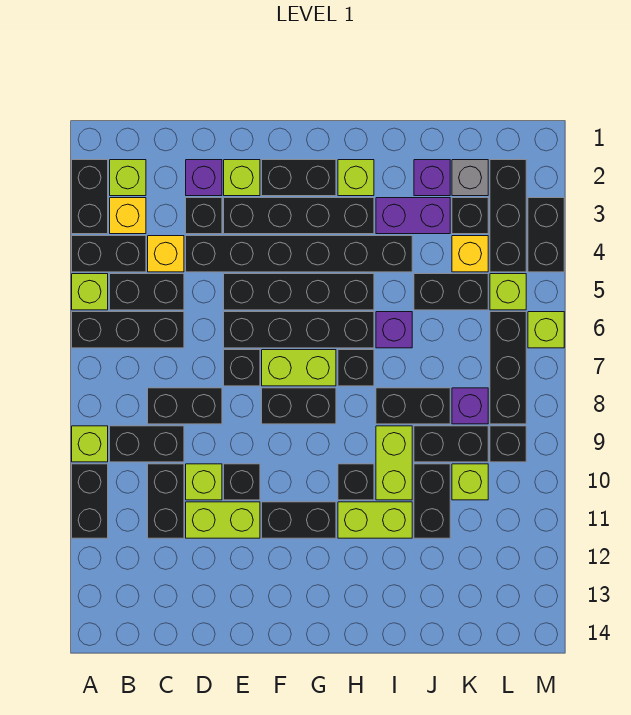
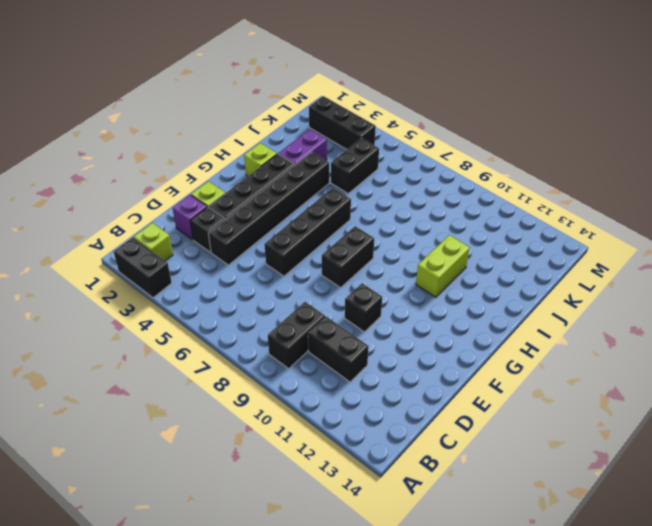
none -> black 1x2 brick [72,236,146,272]
none -> lime 1x1 brick [72,274,108,310]
none -> black 1x3 brick [72,312,184,348]
none -> lime 1x1 brick [72,426,108,462]

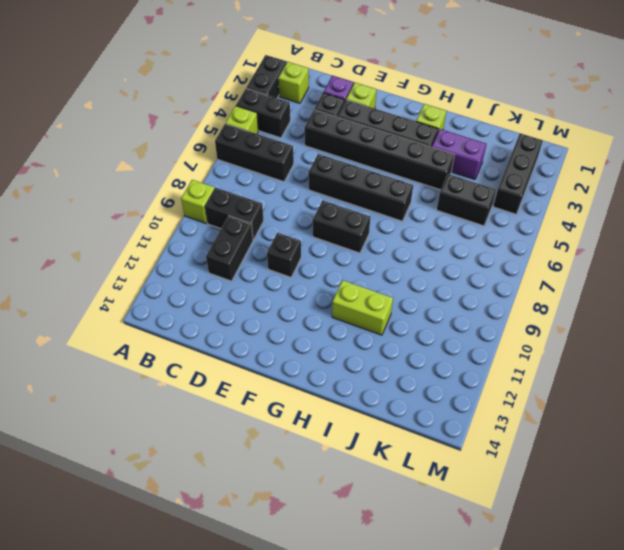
none -> black 1x2 brick [72,464,108,538]
none -> yellow 1x1 brick [110,198,146,234]
none -> black 1x2 brick [110,274,184,310]
none -> yellow 1x1 brick [148,236,184,272]

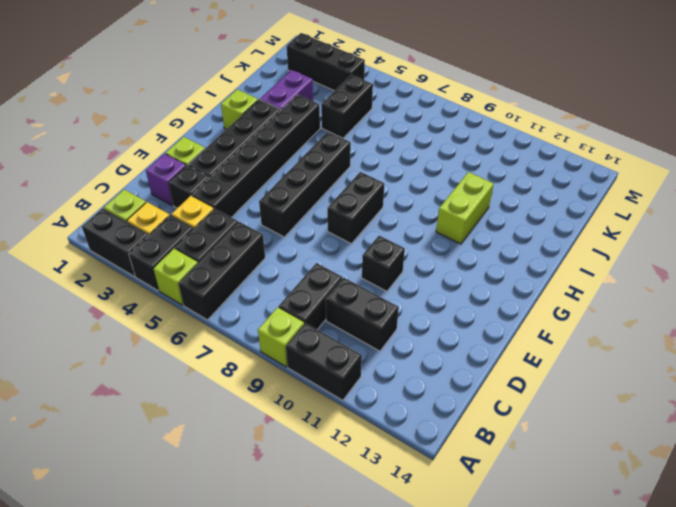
none -> black 1x2 brick [148,388,222,424]
none -> lime 1x1 brick [186,464,222,500]
none -> lime 1x2 brick [186,502,260,538]
none -> black 1x4 brick [224,274,374,310]

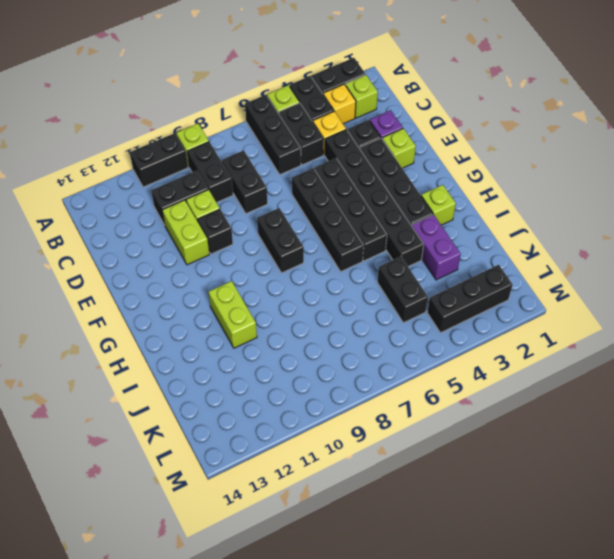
none -> black 1x1 brick [224,350,260,386]
none -> black 1x2 brick [262,160,336,196]
none -> lime 1x2 brick [262,350,336,386]
none -> black 1x2 brick [262,502,336,538]

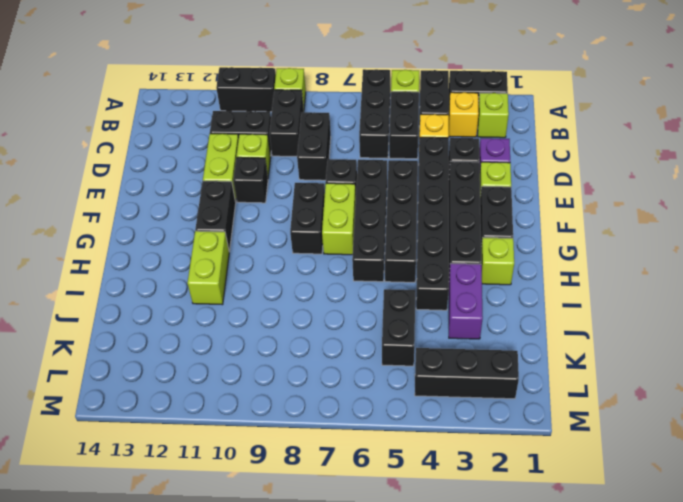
none -> black 1x1 brick [338,350,374,386]
none -> black 1x1 brick [338,464,374,500]
none -> purple 1x1 brick [376,312,412,348]
none -> black 1x2 brick [376,388,450,424]

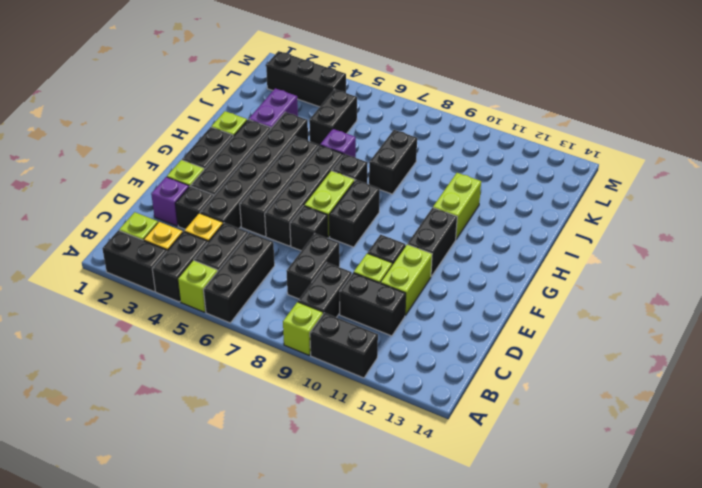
none -> black 1x1 brick [338,464,374,500]
none -> lime 1x2 brick [376,426,412,500]
none -> purple 1x1 brick [414,160,450,196]
none -> black 1x2 brick [414,426,488,462]

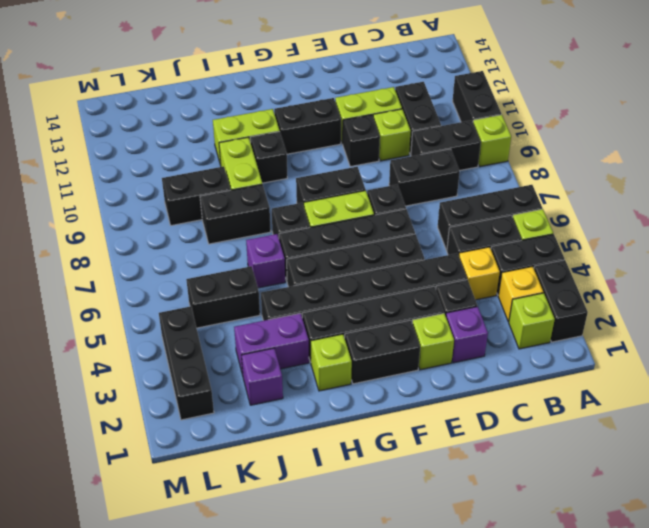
none -> black 1x2 brick [414,464,450,538]
none -> grey 1x1 brick [452,160,488,196]
none -> black 1x1 brick [452,198,488,234]
none -> yellow 1x1 brick [452,236,488,272]

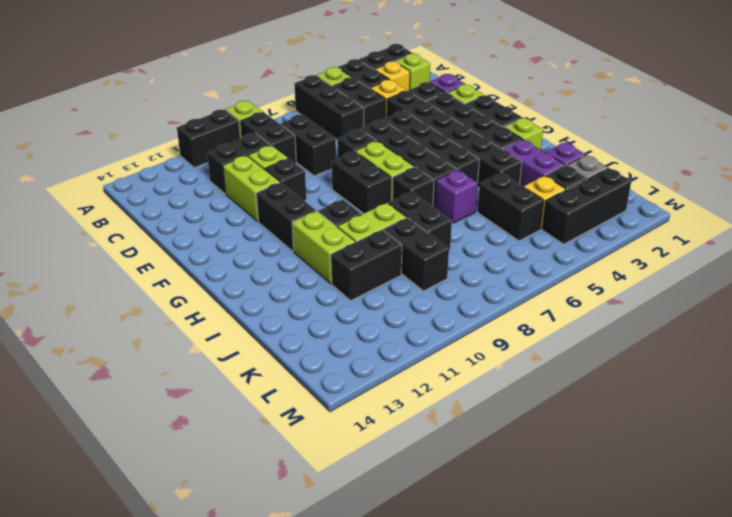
none -> purple 1x1 brick [452,388,488,424]
none -> lime 1x1 brick [452,464,488,500]
none -> lime 1x1 brick [490,274,526,310]
none -> black 1x3 brick [490,312,526,424]

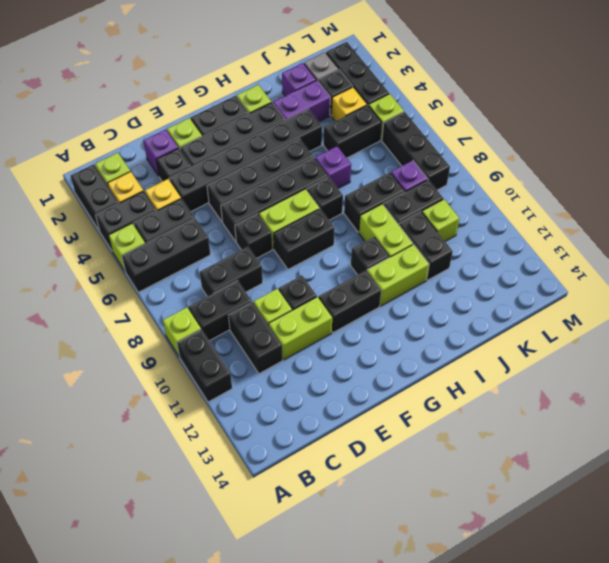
none -> black 1x1 brick [490,426,526,462]
none -> black 1x2 brick [528,198,564,272]
none -> lime 1x1 brick [528,312,564,348]

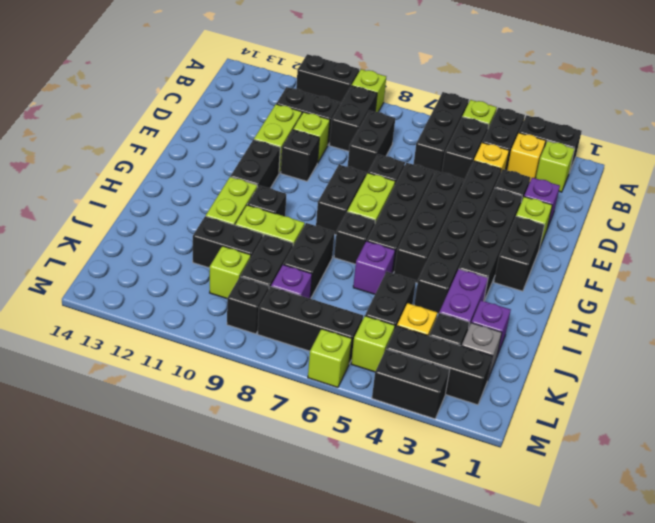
none -> lime 1x1 brick [338,160,374,196]

